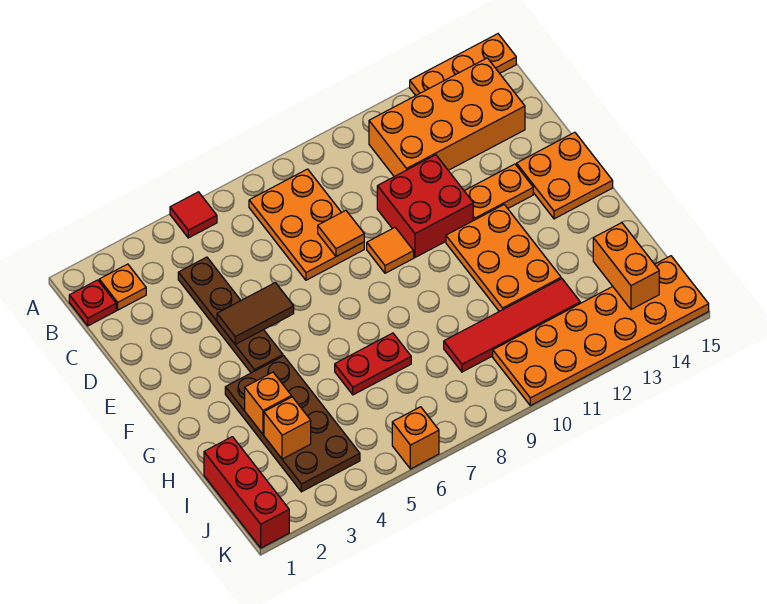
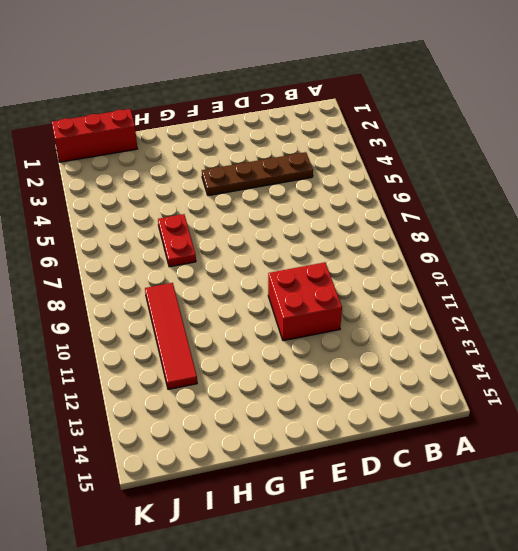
none -> red 1x1 tile [170,192,217,238]
none -> orange 1x3 plate [410,34,516,95]
none -> red 1x1 plate [69,280,116,326]

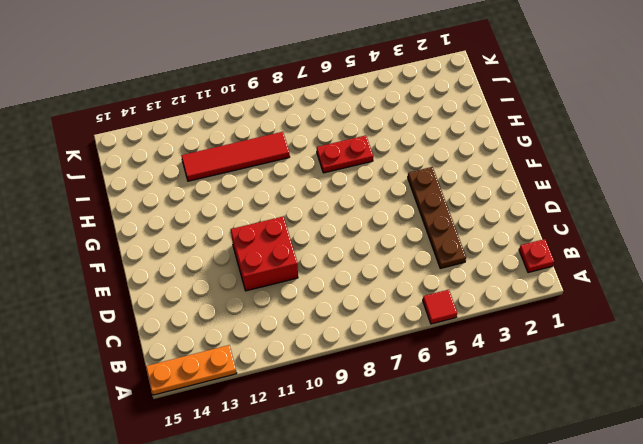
none -> orange 1x1 plate [99,264,146,310]
none -> orange 2x3 plate [249,169,364,280]
none -> orange 2x4 brick [369,58,525,177]

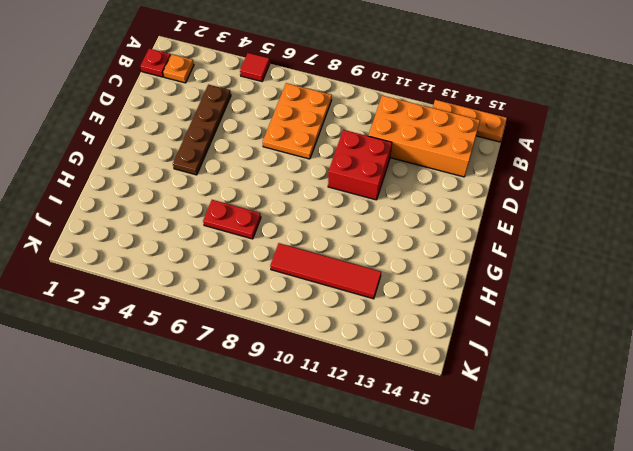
none -> orange 1x1 tile [367,228,414,273]
none -> orange 1x2 plate [465,164,533,220]
none -> orange 2x2 plate [517,132,613,219]

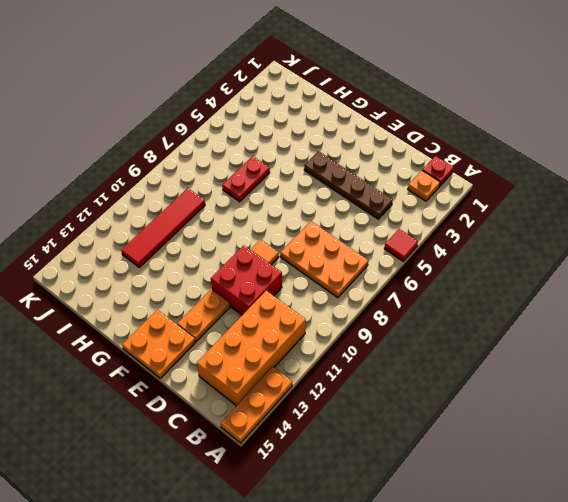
none -> orange 2x3 plate [446,205,561,311]
none -> brown 2x4 plate [225,356,360,492]
none -> red 1x3 brick [204,437,289,548]

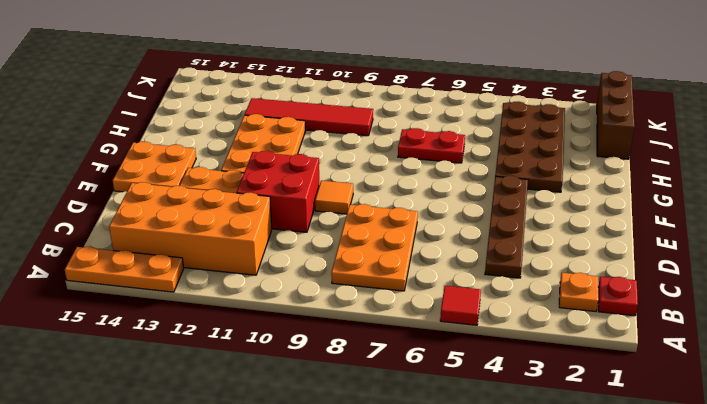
brown 1x3 brick [597,71,635,159] -> red 1x3 brick [204,437,289,548]
none -> orange 2x6 plate [493,256,709,406]
none -> orange 1x1 brick [392,407,439,469]
none -> orange 1x1 tile [318,211,364,256]

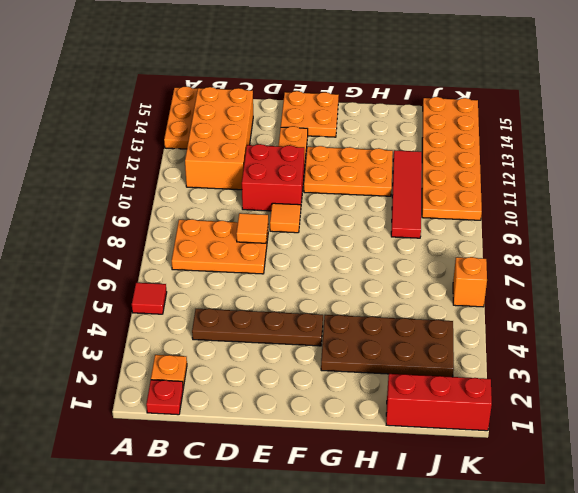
none -> red 1x2 plate [335,333,411,395]
none -> brown 1x2 tile [217,283,294,345]
none -> orange 1x1 brick [245,372,291,434]

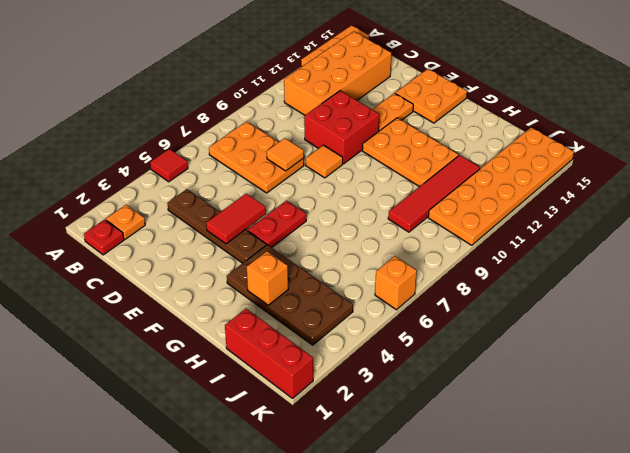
red 1x2 tile [206,194,266,244] -> brown 1x2 tile [217,283,294,345]
red 1x2 plate [248,201,306,248] -> red 1x2 plate moved to [335,333,411,395]
none -> orange 1x1 brick [264,397,311,459]
none -> orange 1x2 brick [593,223,659,309]

